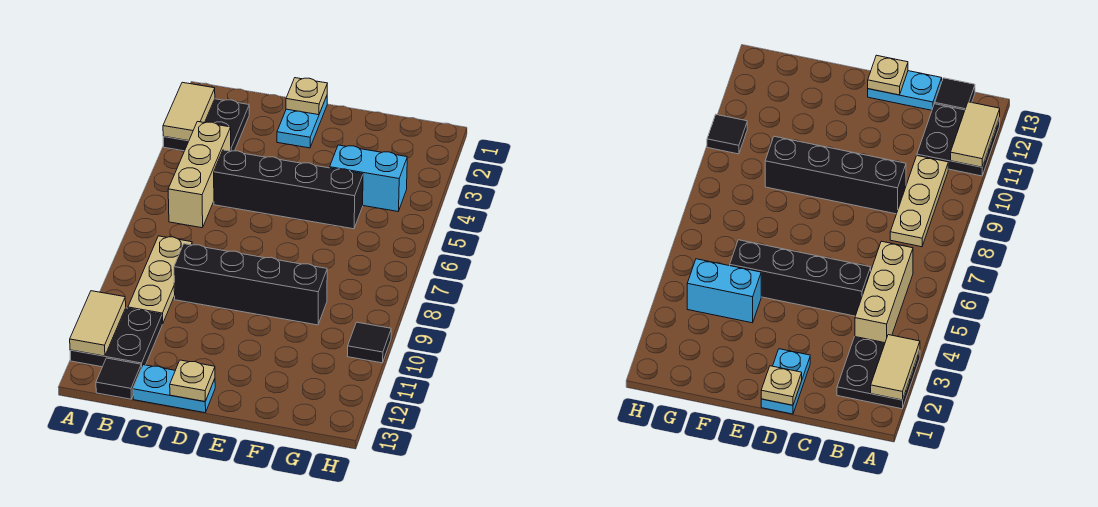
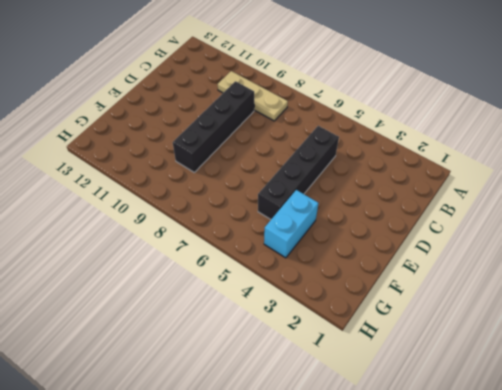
none -> black 2x2 plate [163,99,249,151]
none -> black 2x2 plate [70,308,162,368]
none -> tan 1x3 brick [168,122,231,228]

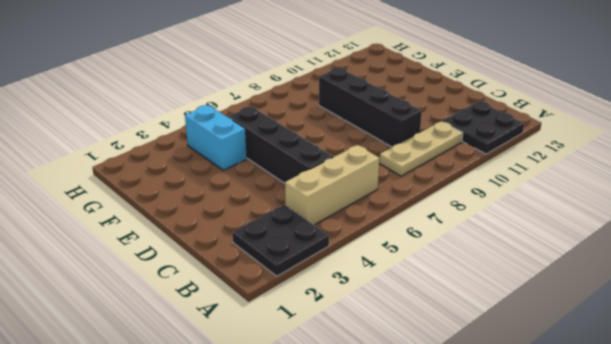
none -> black 1x1 tile [96,358,141,399]
none -> cyan 1x2 plate [133,365,215,413]
none -> cyan 1x2 plate [277,96,327,148]

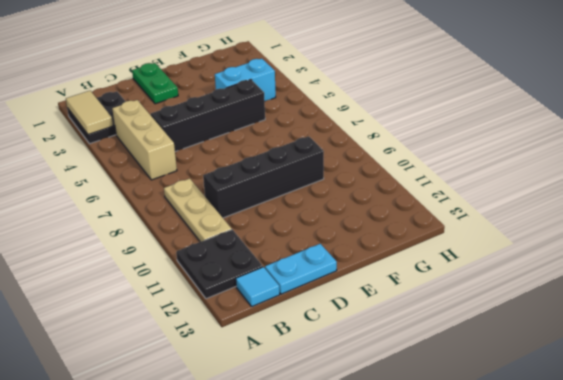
cyan 1x1 tile [236,267,280,307] -> black 1x1 tile [96,358,141,399]
green 1x2 plate [132,63,178,104] -> cyan 1x2 plate [277,96,327,148]
none -> black 1x1 tile [347,322,391,363]
none -> tan 1x2 tile [70,291,126,356]
none -> tan 1x1 plate [286,78,327,115]

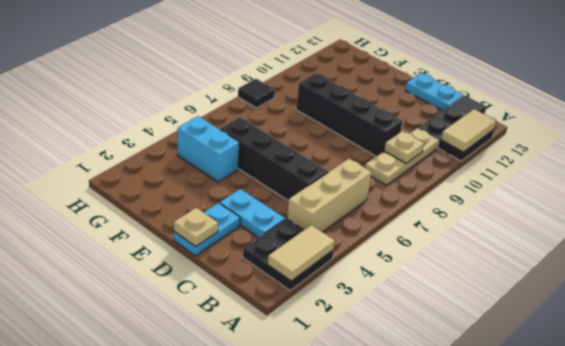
tan 1x1 plate [384,131,424,163] -> tan 1x1 plate moved to [170,360,215,402]
cyan 1x2 plate [220,189,285,238] -> none
black 1x1 tile [238,79,275,108] -> black 1x1 tile moved to [347,322,391,363]

